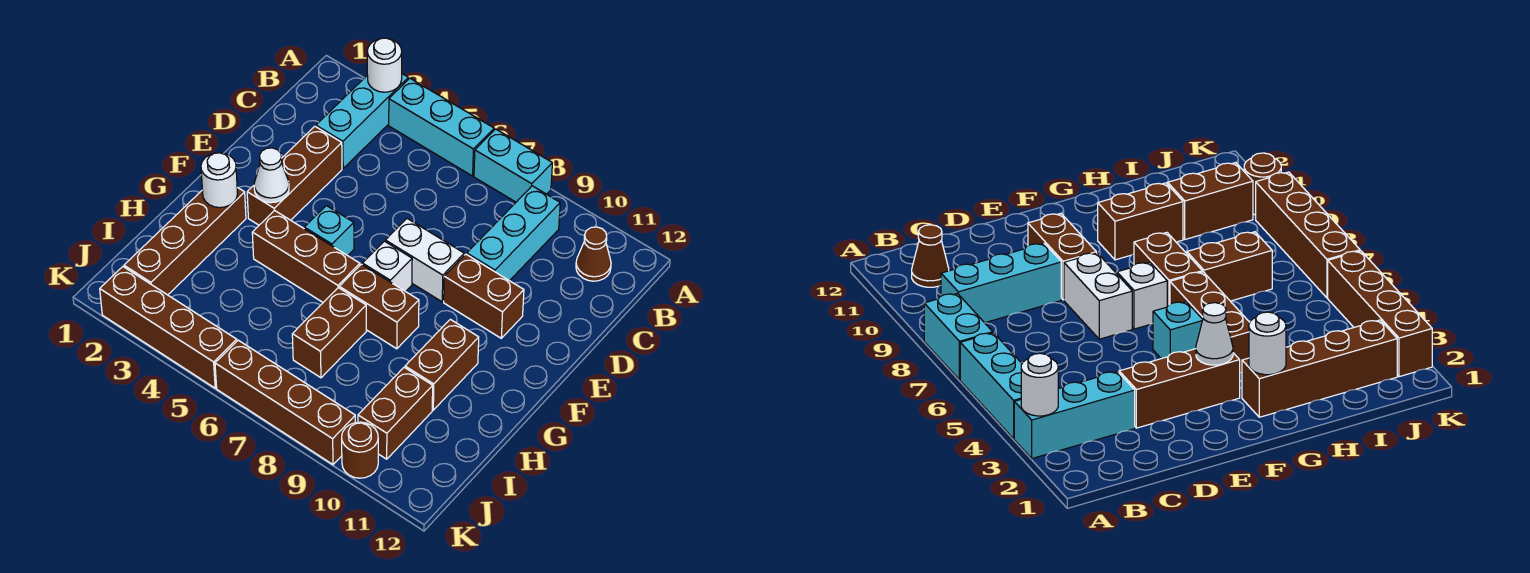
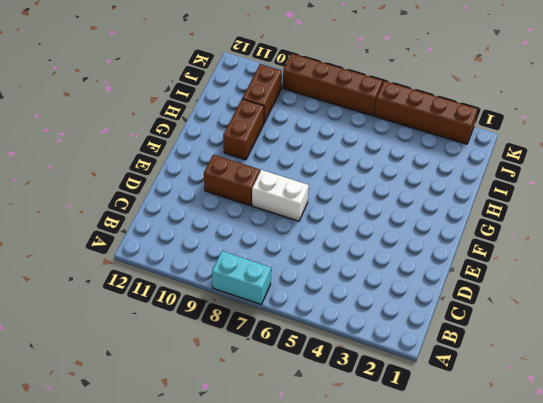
none -> cyan 1x3 brick [316,74,408,168]
none -> cyan 1x3 brick [389,78,494,176]
none -> cyan 1x3 brick [467,186,560,281]

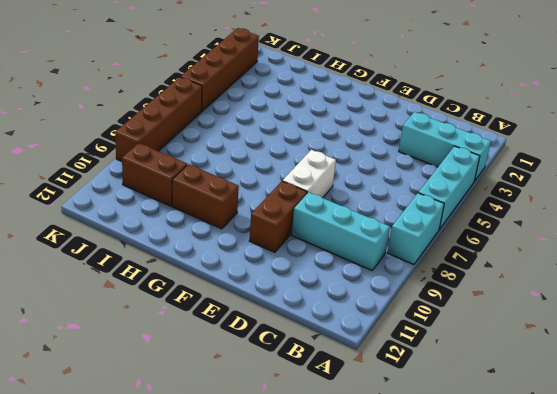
none -> brown 1x1 cone [576,227,611,281]
none -> brown 1x3 brick [247,126,342,225]
none -> cyan 1x1 brick [304,206,354,256]

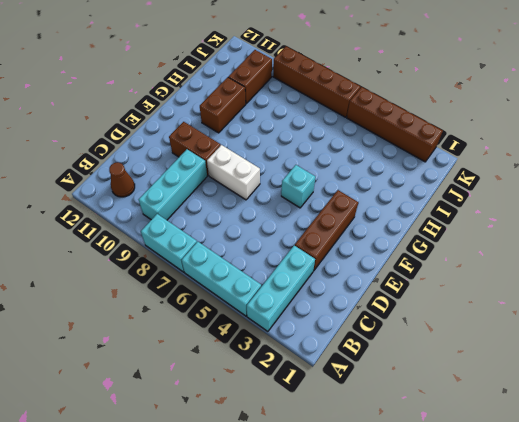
none -> white 1x1 brick [362,241,412,292]
none -> brown 1x4 brick [124,187,246,295]
none -> brown 1x3 brick [252,210,360,302]

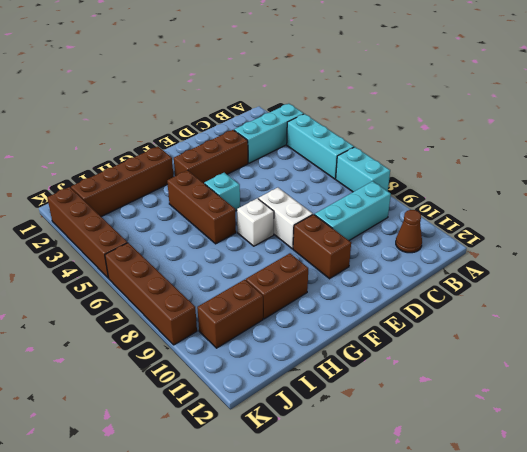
none -> brown 1x2 brick [339,264,419,349]
none -> brown 1x2 brick [292,288,366,378]
none -> brown 1x1 round brick [342,422,378,478]

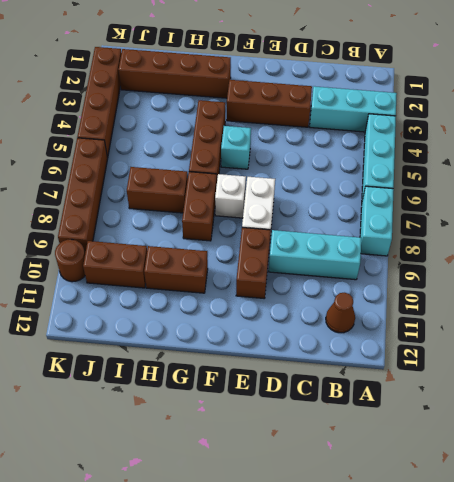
none -> white 1x1 round brick [367,38,402,92]
none -> white 1x1 cone [254,148,289,203]
none -> white 1x1 round brick [201,153,238,208]

